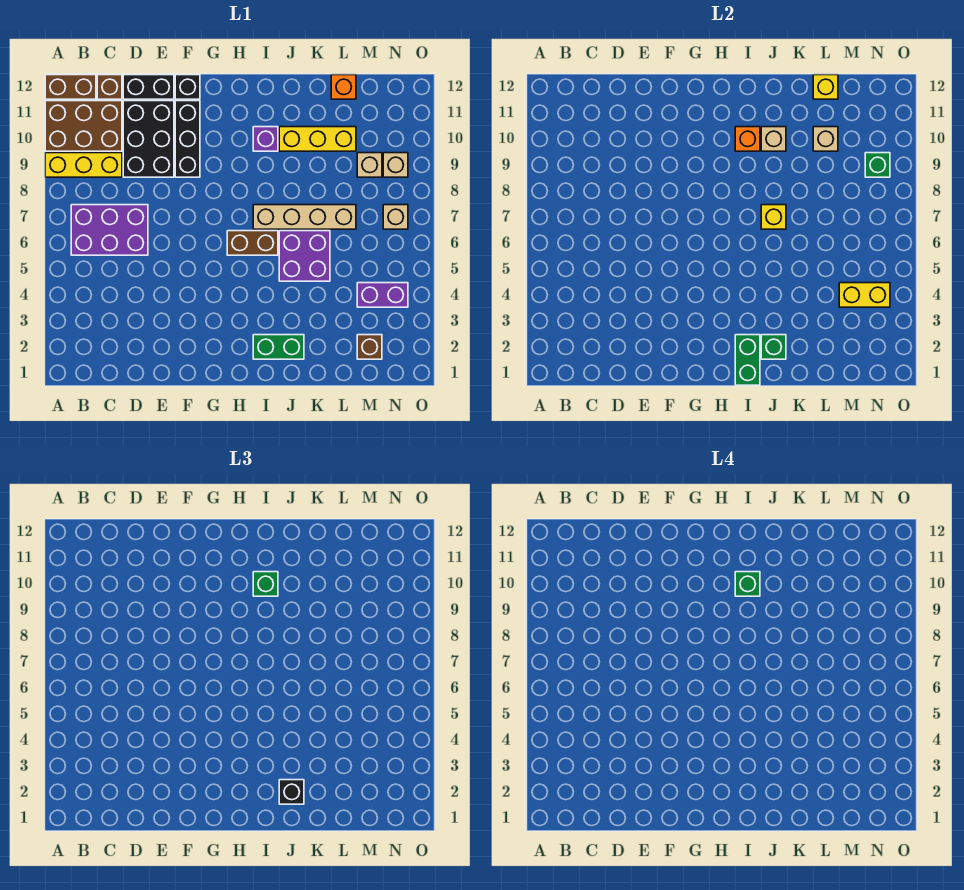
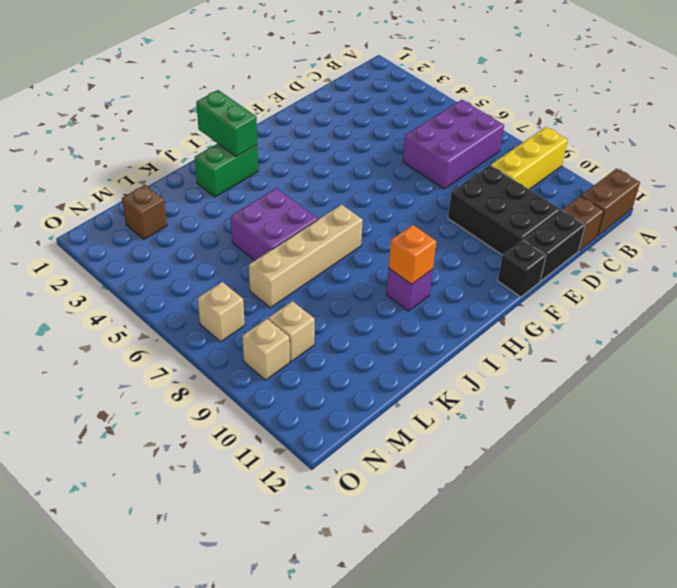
none -> brown 2x3 brick [45,101,122,151]
none -> black 1x3 brick [175,101,200,177]
none -> brown 1x2 brick [227,231,278,255]
none -> yellow 1x3 brick [279,127,356,151]

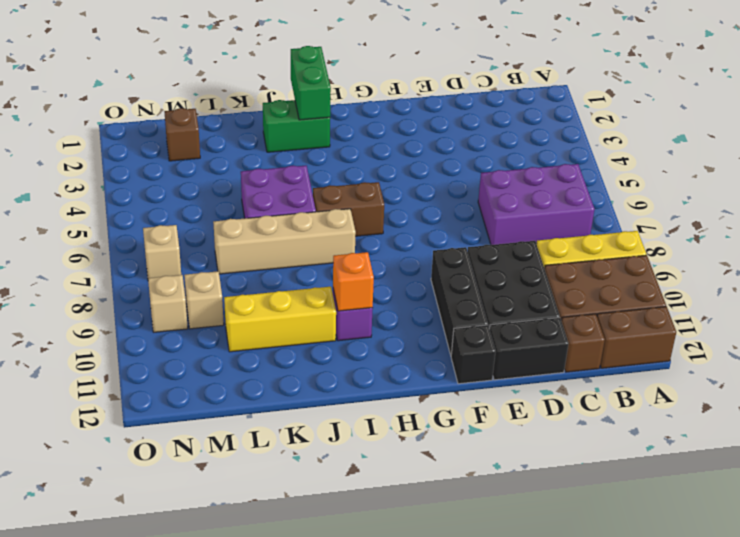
none -> orange 1x1 brick [331,75,356,99]
none -> purple 1x2 brick [357,283,408,307]
none -> green 1x1 brick [761,335,786,359]
none -> yellow 1x1 brick [761,205,786,229]

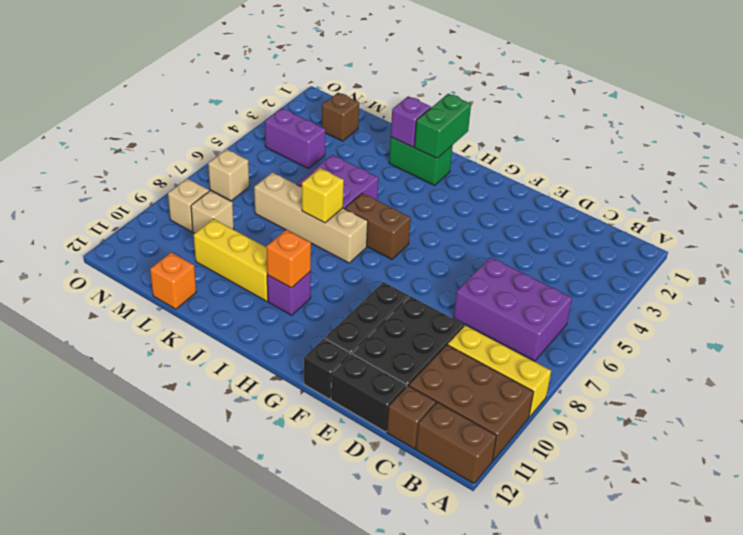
purple 1x1 brick [391,96,431,147] -> green 1x1 brick [761,335,786,359]
none -> tan 1x1 brick [761,127,786,151]
none -> tan 1x1 brick [813,127,838,151]
none -> yellow 1x1 brick [813,75,838,99]
none -> yellow 1x2 brick [839,283,890,307]

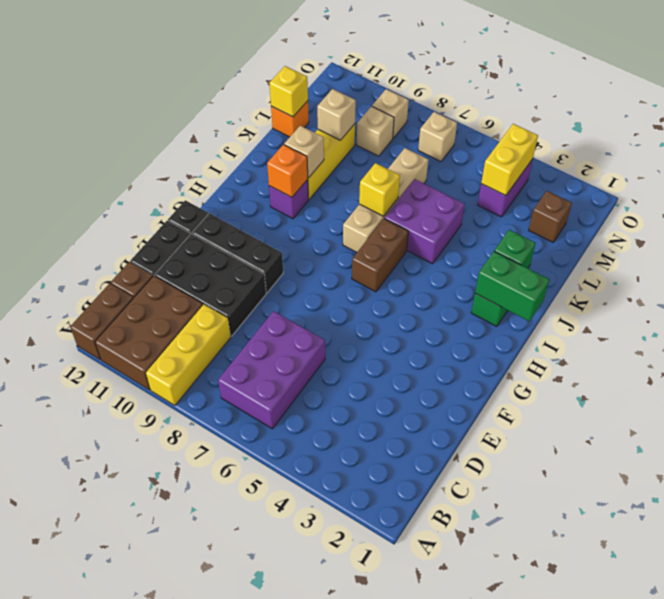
none -> green 1x1 brick [865,153,890,177]
none -> green 1x1 brick [253,572,278,596]
none -> black 1x1 brick [279,780,304,804]
none -> green 1x1 brick [735,572,760,596]

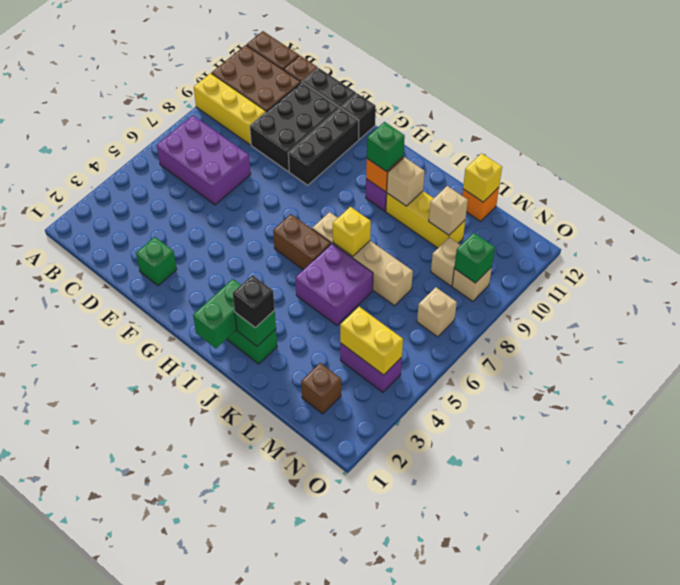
green 1x1 brick [136,237,177,286] -> green 1x1 brick moved to [735,572,760,596]

